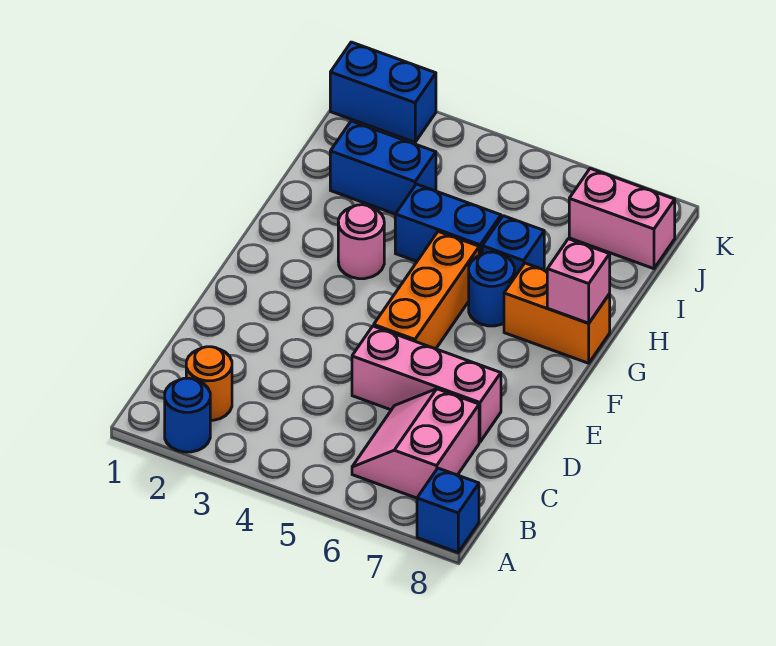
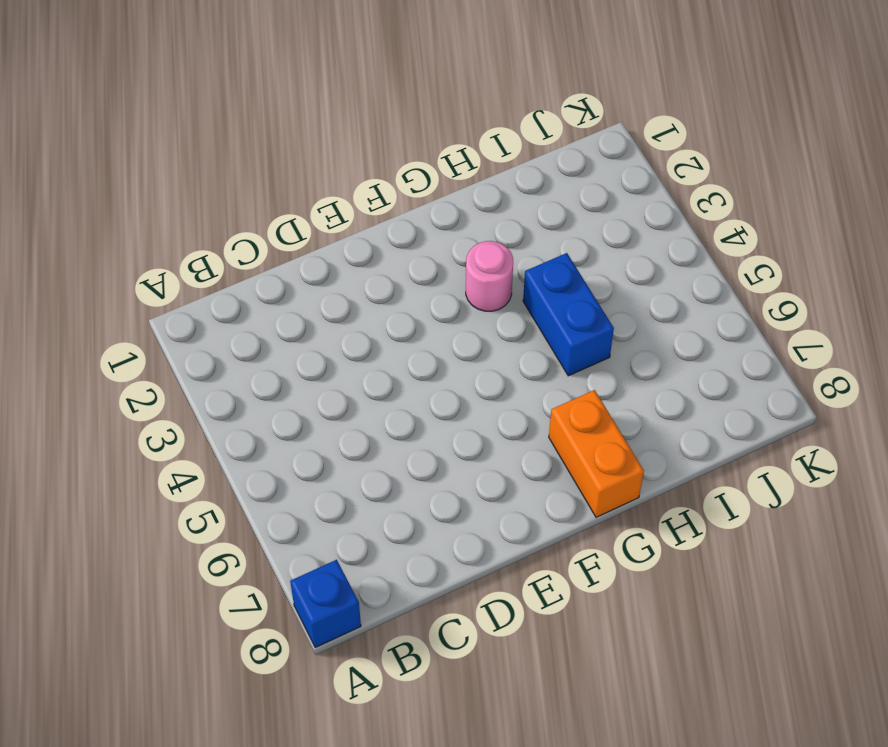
none -> blue 1x1 round brick [165,378,210,452]
none -> orange 1x1 round brick [186,347,232,420]
none -> pink 2x2 slope [352,389,479,498]

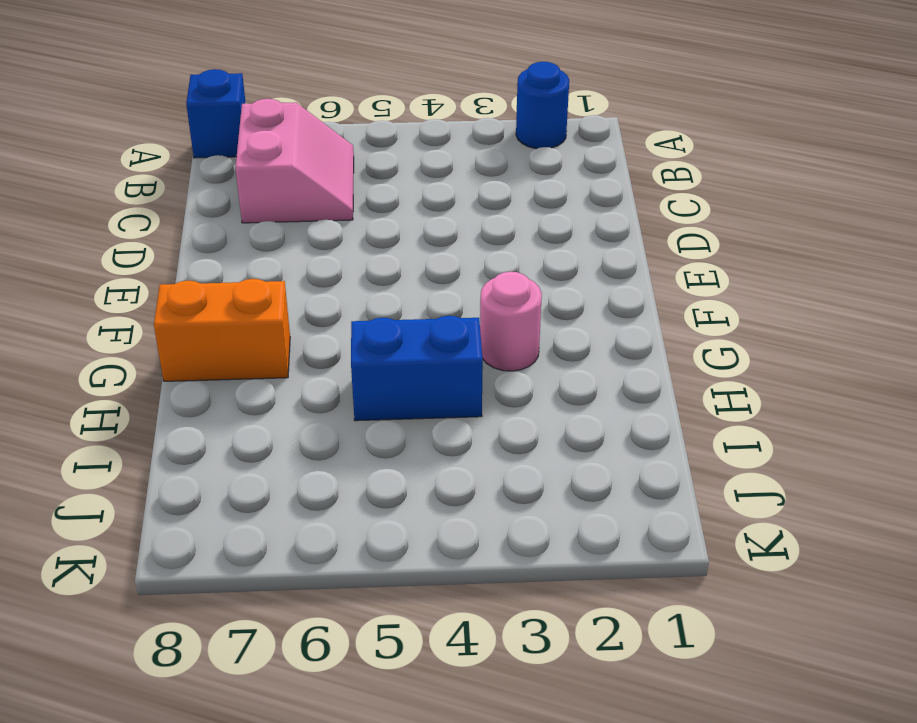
none -> orange 1x1 round brick [186,347,232,420]
none -> pink 1x3 brick [352,326,501,442]
none -> orange 1x3 brick [374,232,479,349]

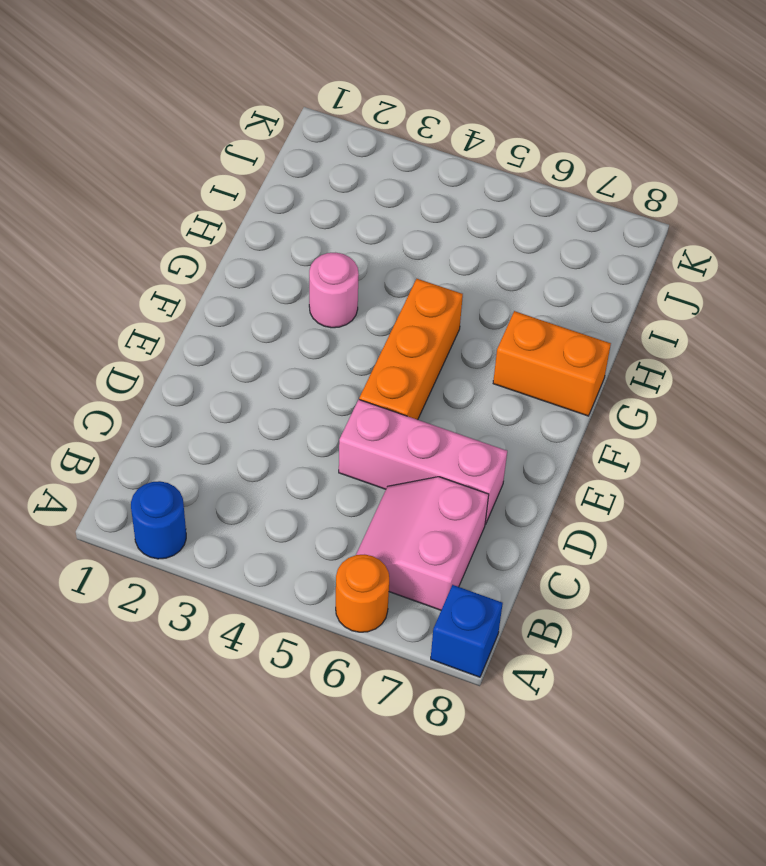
orange 1x1 round brick [336,555,389,632] -> orange 1x1 round brick moved to [186,347,232,420]
none -> blue 1x1 round brick [469,252,514,326]
none -> blue 1x2 brick [395,184,501,261]
none -> blue 1x1 brick [482,216,544,278]

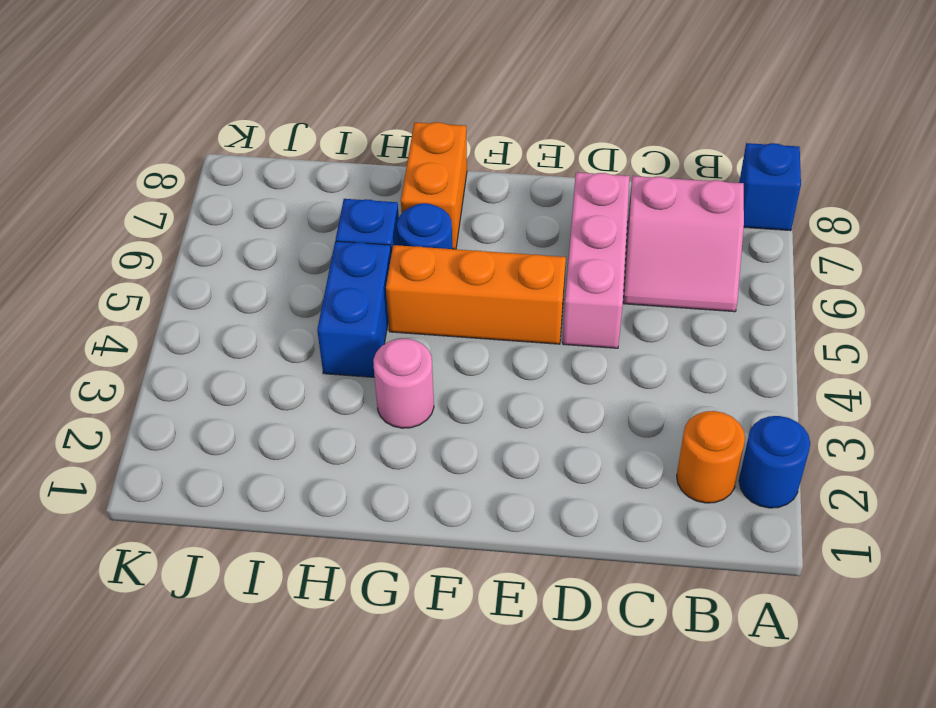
none -> blue 1x2 brick [330,121,436,214]
none -> pink 1x2 brick [569,169,675,269]
none -> blue 1x2 brick [330,42,436,142]

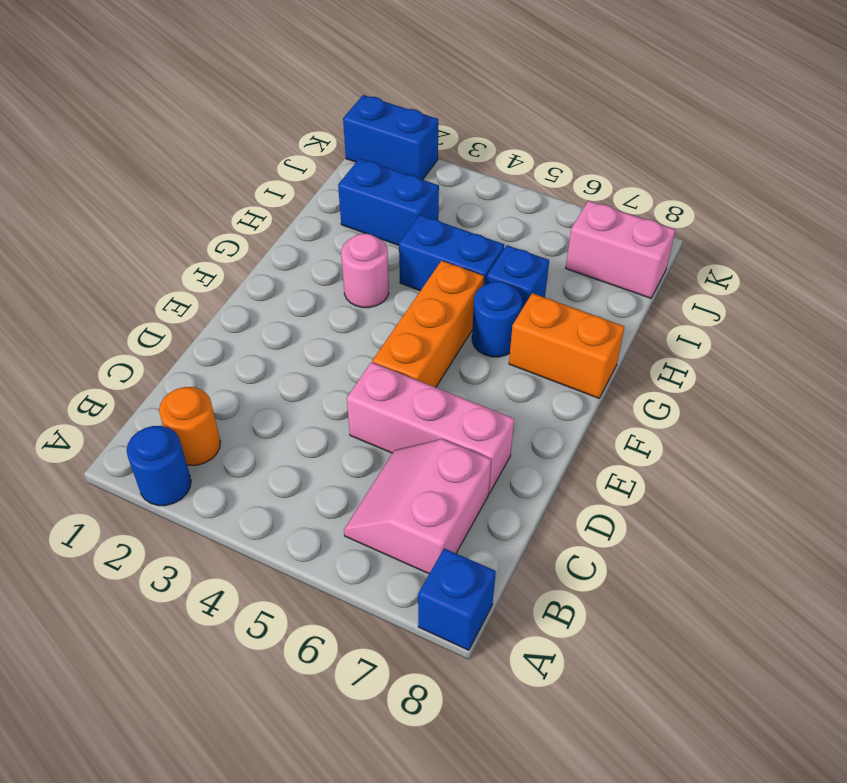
none -> pink 1x1 brick [547,239,610,323]

